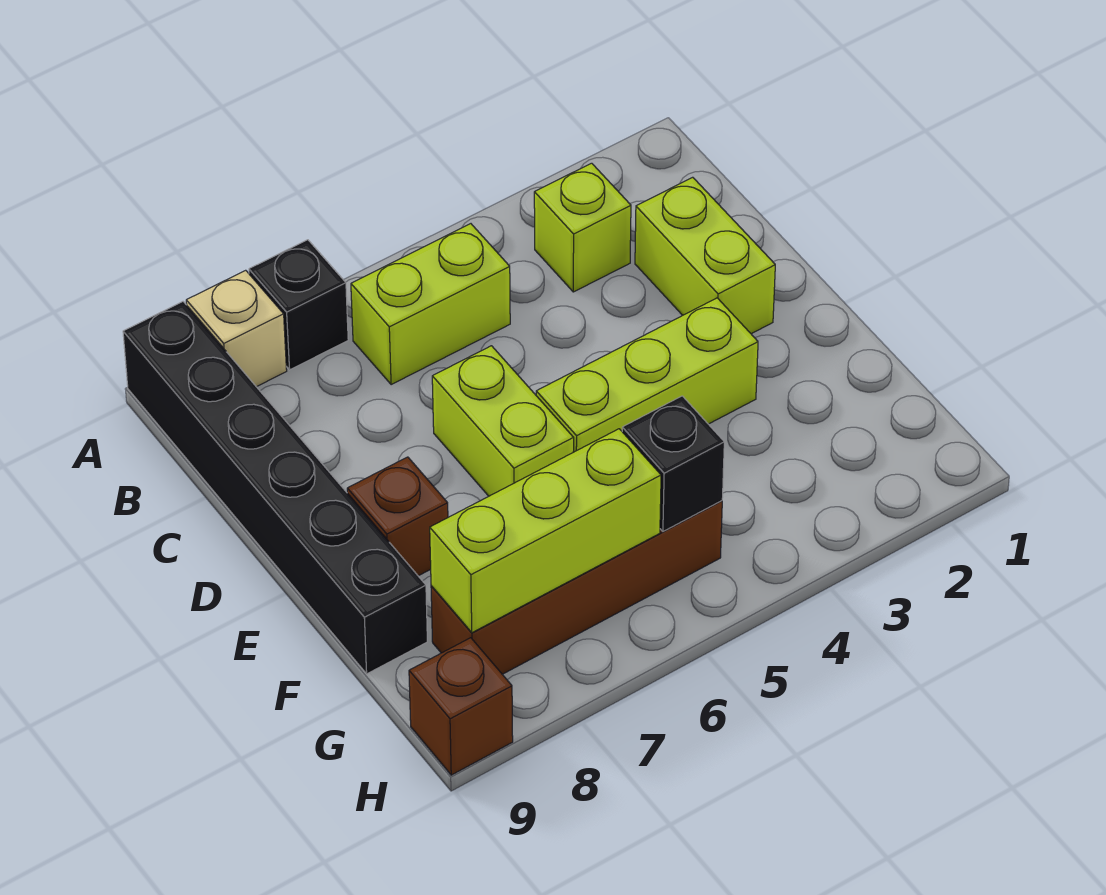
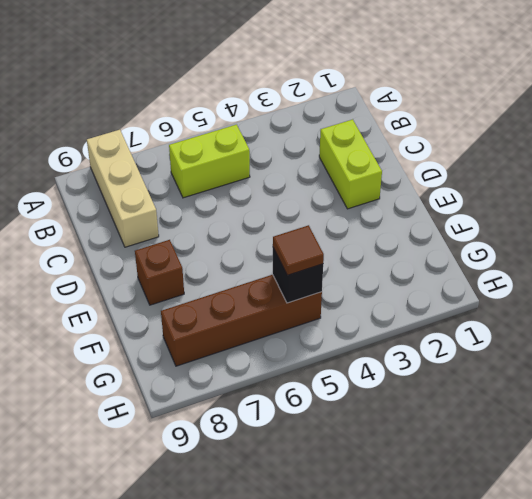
tan 1x3 brick [87,130,159,247] -> tan 1x1 brick [186,270,287,387]
brown 1x1 tile [273,225,324,275] -> none
none -> black 1x1 brick [249,240,348,370]
none -> black 1x6 brick [123,302,427,674]
none -> lime 1x1 brick [534,163,631,292]

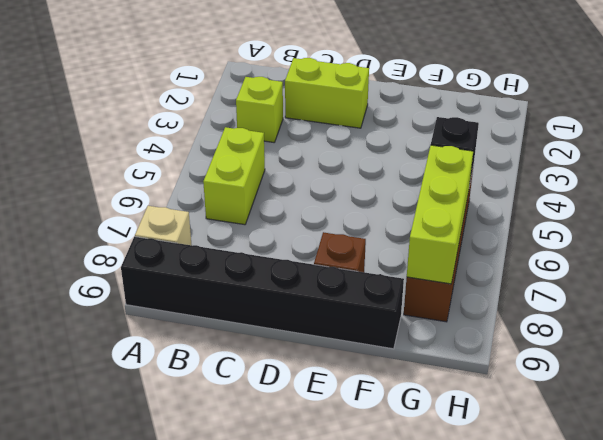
none -> black 1x1 brick [249,240,348,370]
none -> lime 1x2 brick [432,346,574,496]
none -> lime 1x3 brick [536,298,758,452]

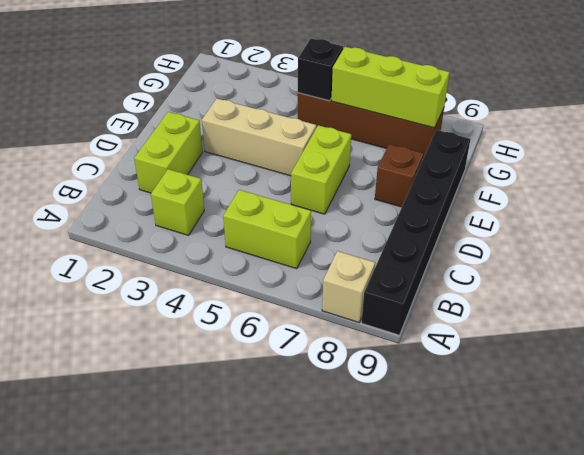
tan 1x3 brick [202,99,316,176] -> lime 1x3 brick [536,298,758,452]
none -> black 1x1 brick [249,240,348,370]
none -> brown 1x1 brick [409,638,513,775]

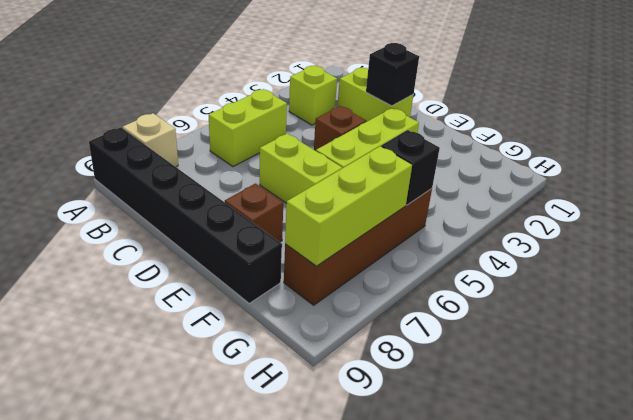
black 1x1 brick [366,43,419,106] -> black 1x1 brick moved to [249,240,348,370]
brown 1x1 brick [314,106,366,151] -> brown 1x1 brick moved to [409,638,513,775]

